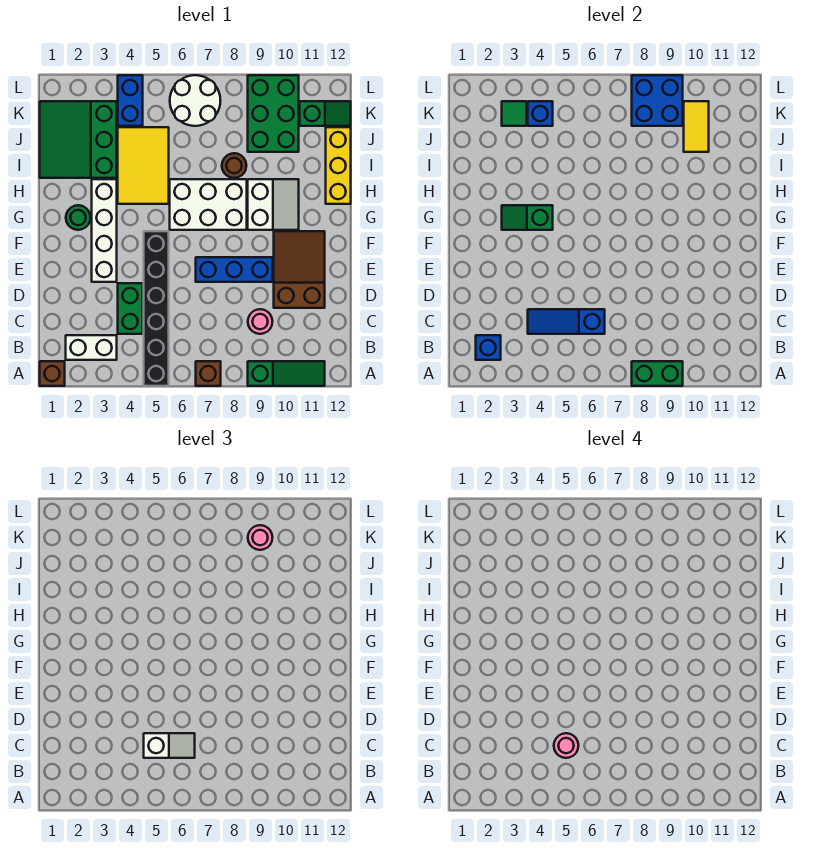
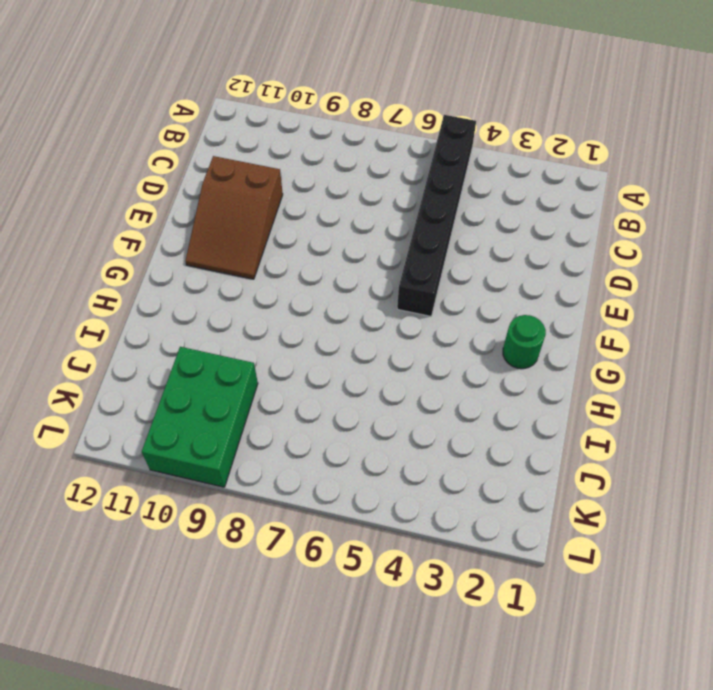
none -> brown 1x1 brick [40,361,65,386]
none -> brown 1x1 brick [196,361,221,386]
none -> green 1x3 slope [248,361,325,386]
none -> white 1x2 brick [66,335,117,360]

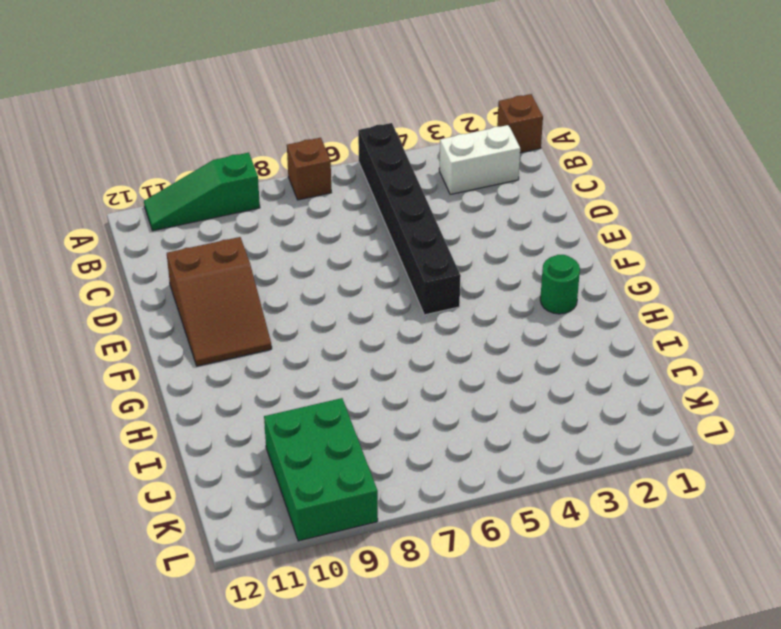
none -> green 1x2 brick [118,283,143,334]
none -> pink 1x1 round brick [248,309,272,334]
none -> white 1x4 brick [92,179,117,282]
none -> blue 1x3 brick [196,257,273,282]

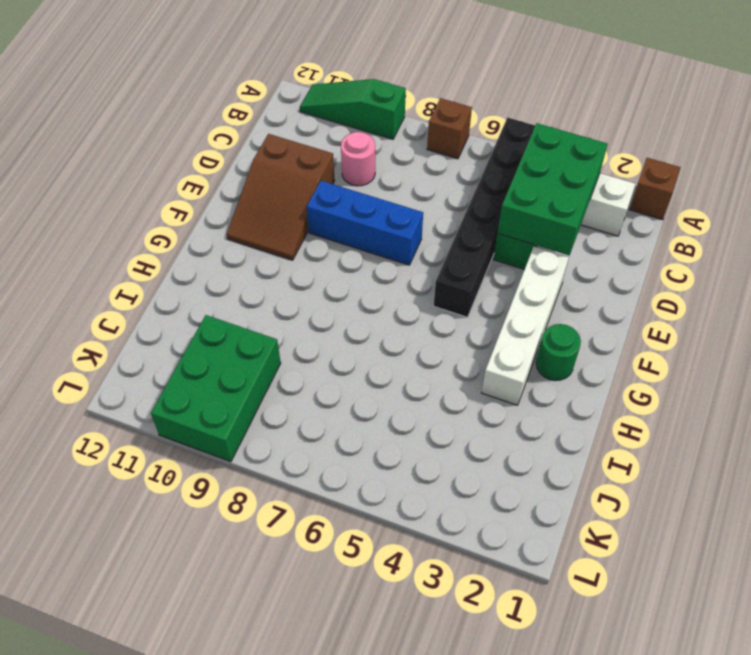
green 2x3 brick [498,123,607,255] -> blue 1x3 slope [528,309,605,334]
none -> white 2x3 brick [170,179,247,230]
none -> white 2x2 slope [248,179,299,230]
none -> yellow 2x3 tile [118,127,169,204]
none -> yellow 1x3 brick [326,127,351,204]

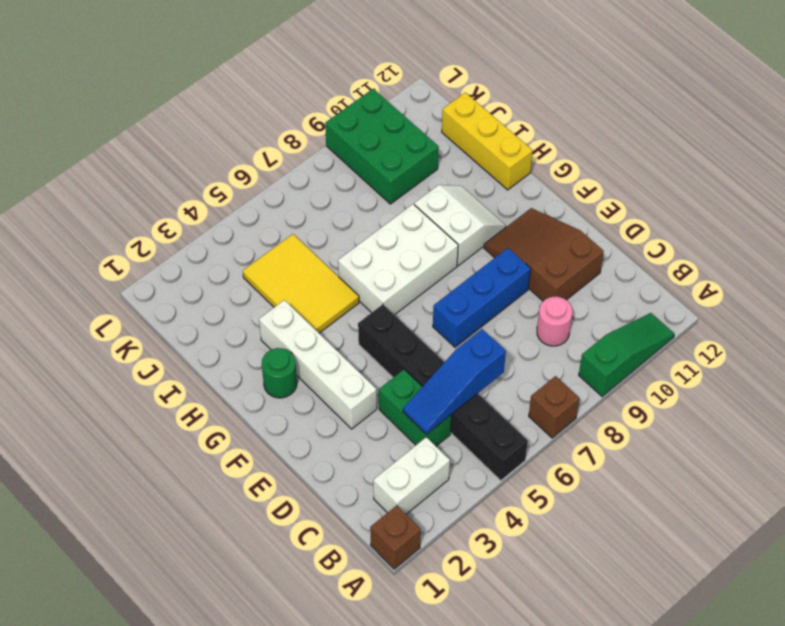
none -> green 3x3 slope [40,101,117,178]
none -> brown 1x1 round brick [222,153,246,178]
none -> blue 1x2 brick [118,75,143,126]
none -> white 2x2 round brick [170,75,221,126]

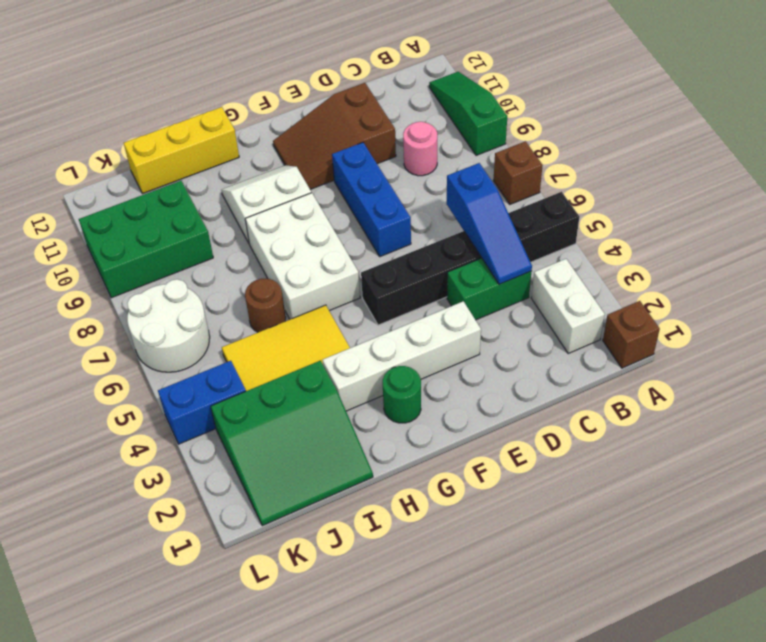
brown 1x1 round brick [245,279,286,332] -> brown 1x1 round brick moved to [222,153,246,178]
none -> green 1x2 slope [300,101,351,126]
none -> green 1x2 brick [632,361,683,386]
none -> blue 1x1 brick [476,335,501,360]
none -> green 1x2 slope [502,205,553,230]

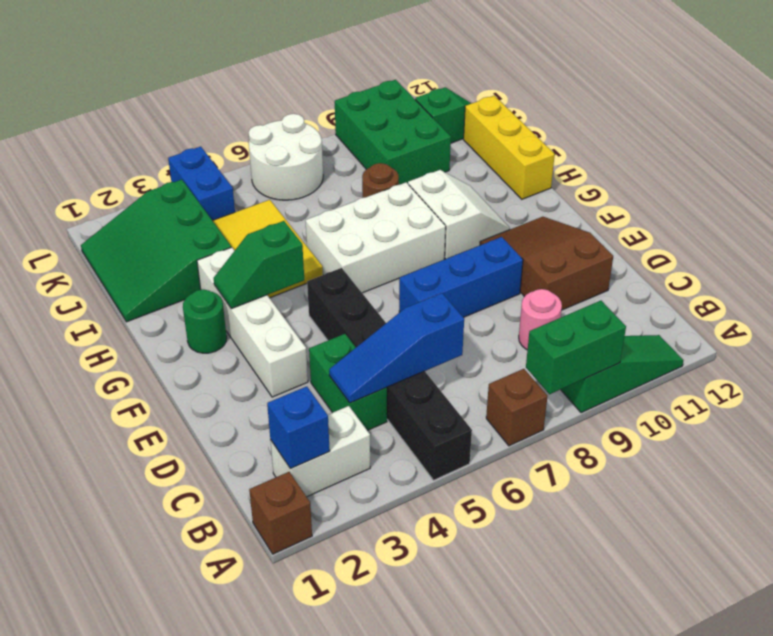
none -> yellow 1x2 tile [684,101,709,152]
none -> green 1x1 tile [502,101,527,126]
none -> blue 1x1 brick [528,101,553,126]
none -> blue 2x2 brick [632,75,683,126]

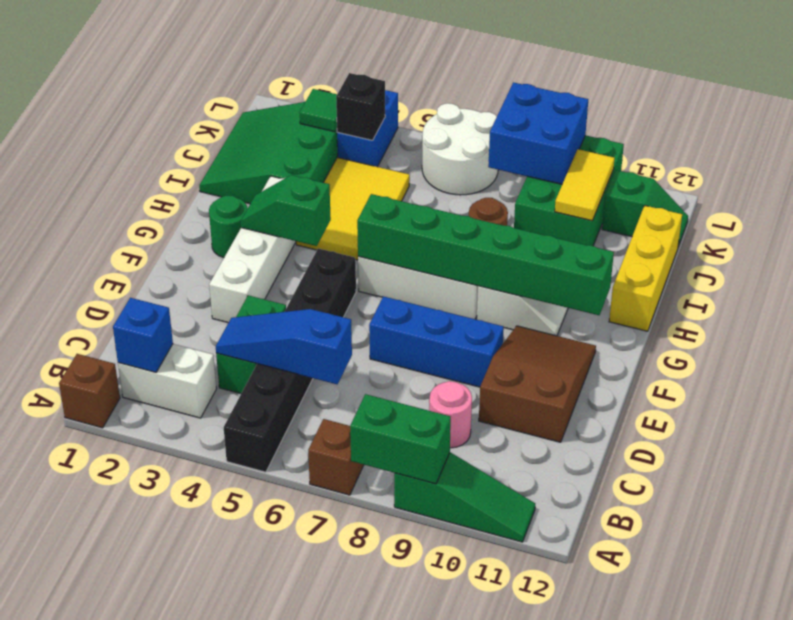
green 1x6 brick [357,194,614,315] -> none
black 1x1 brick [336,73,385,140] -> blue 1x1 brick [528,101,553,126]
none -> white 1x2 slope [144,733,195,758]
none -> pink 1x1 round brick [248,525,272,550]
none -> pink 1x1 round brick [554,733,578,758]

